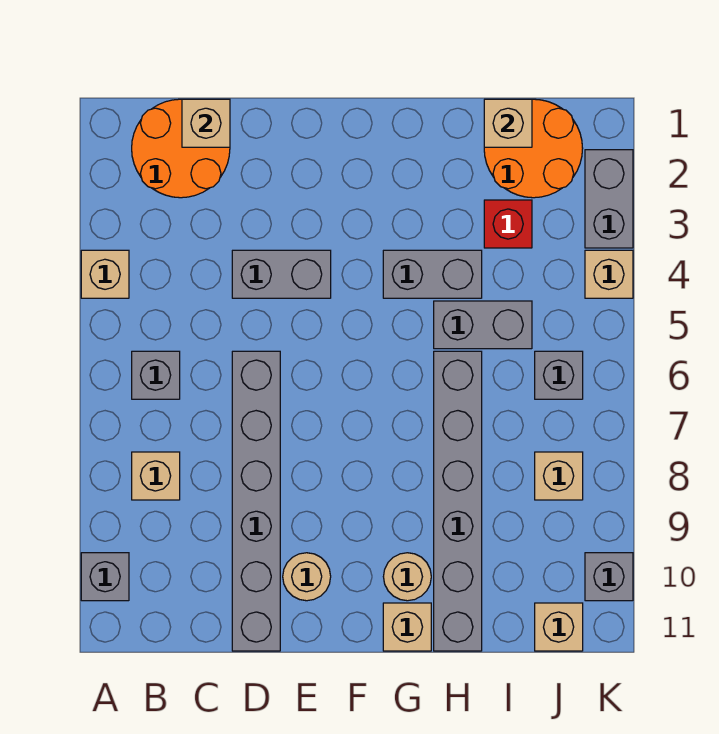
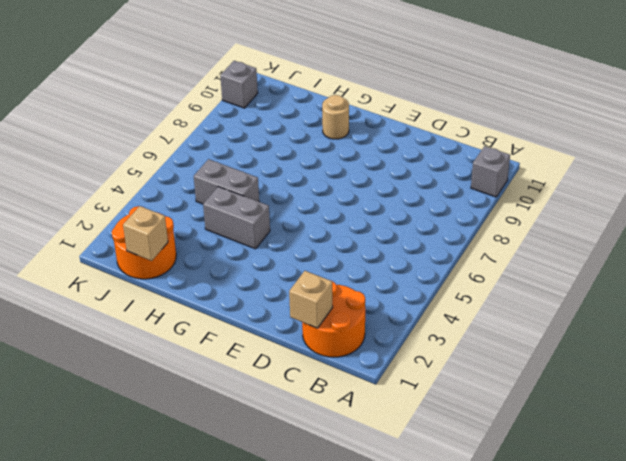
none -> tan 1x1 brick [81,250,129,298]
none -> grey 1x1 brick [132,351,180,399]
none -> tan 1x1 brick [132,452,180,500]

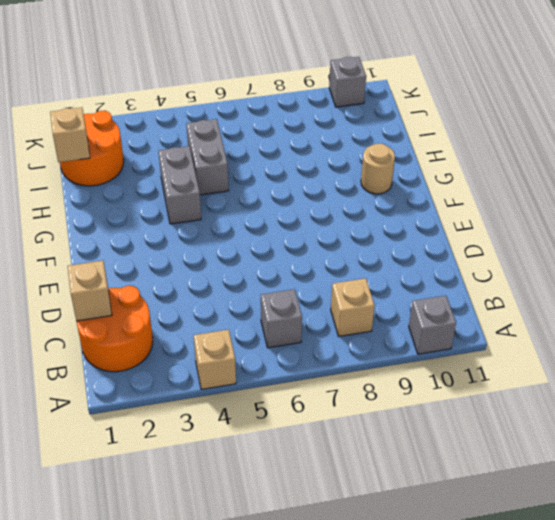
none -> grey 1x2 brick [232,250,331,298]
none -> grey 1x6 brick [232,351,280,651]
none -> tan 1x1 round brick [283,553,331,601]

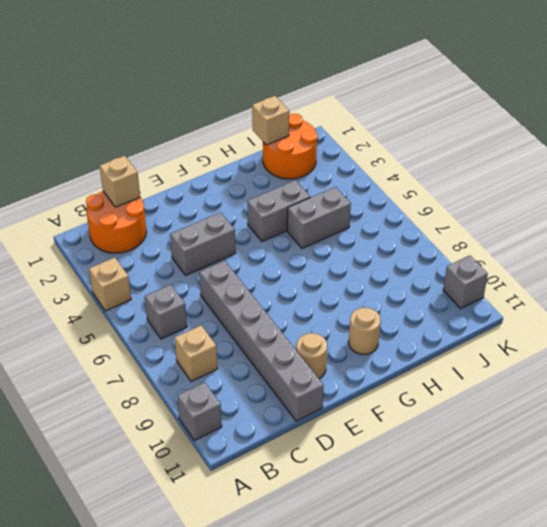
none -> tan 1x1 brick [383,603,431,651]
none -> grey 1x6 brick [434,351,482,651]
none -> red 1x1 brick [484,200,532,248]

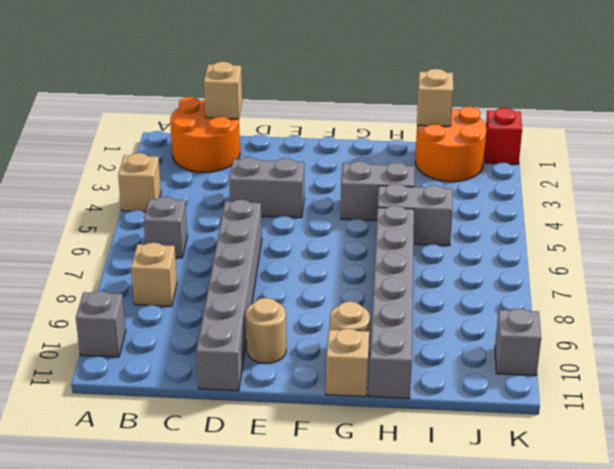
red 1x1 brick [485,108,522,164] -> red 1x1 brick moved to [484,200,532,248]
none -> grey 1x1 brick [535,351,583,399]
none -> tan 1x1 brick [535,452,583,500]
none -> tan 1x1 brick [535,603,583,651]

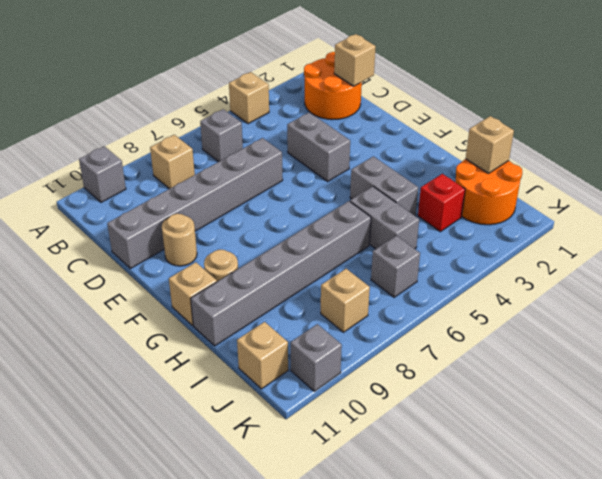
none -> grey 1x2 brick [585,150,633,248]
none -> tan 1x1 brick [585,250,633,298]

